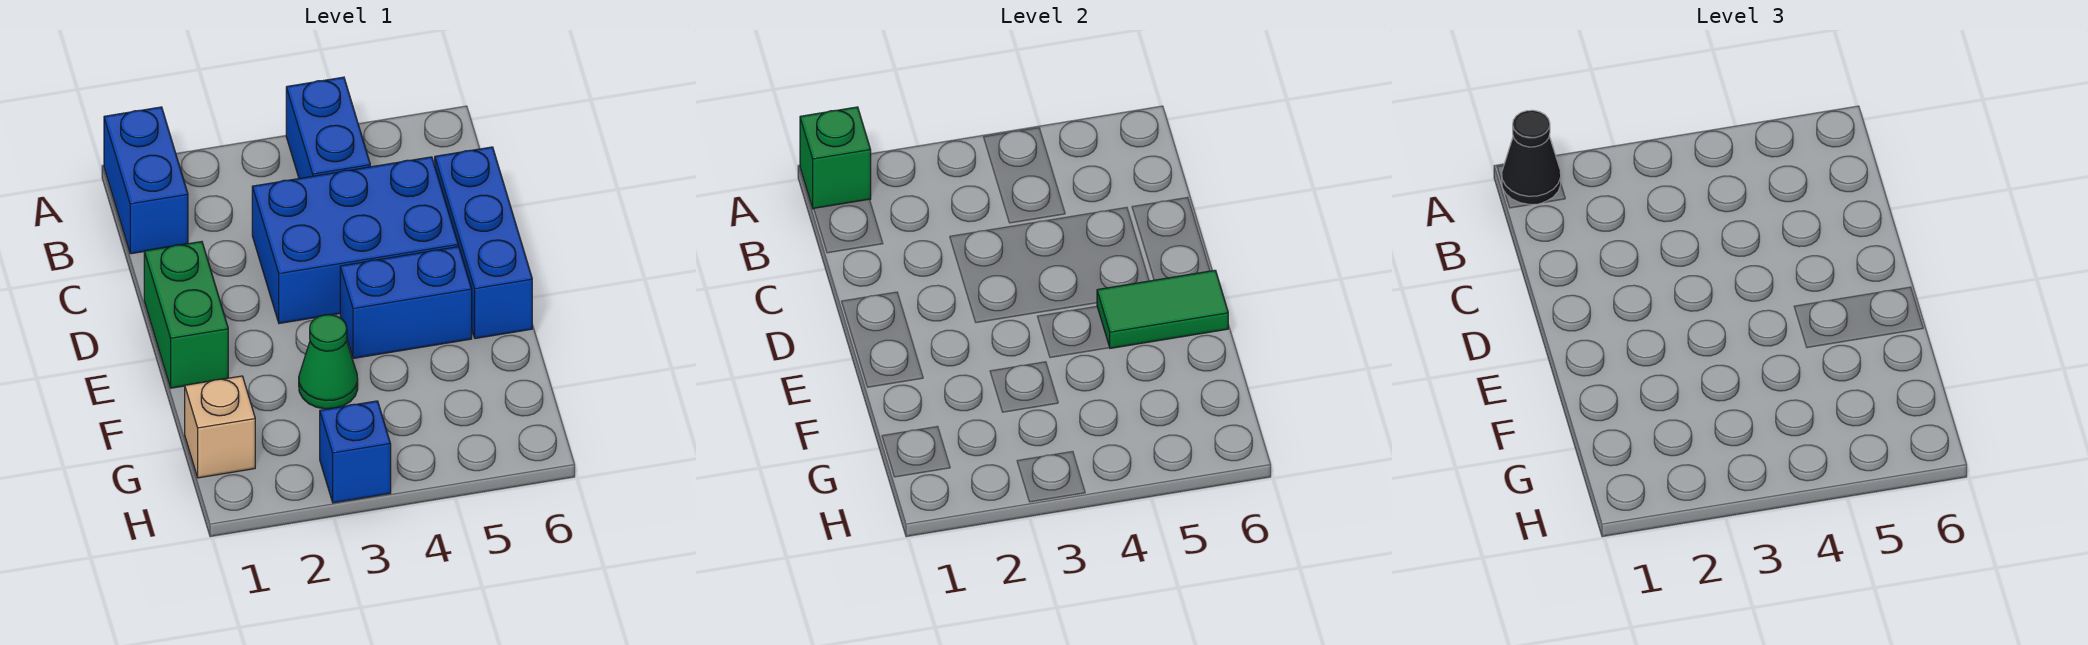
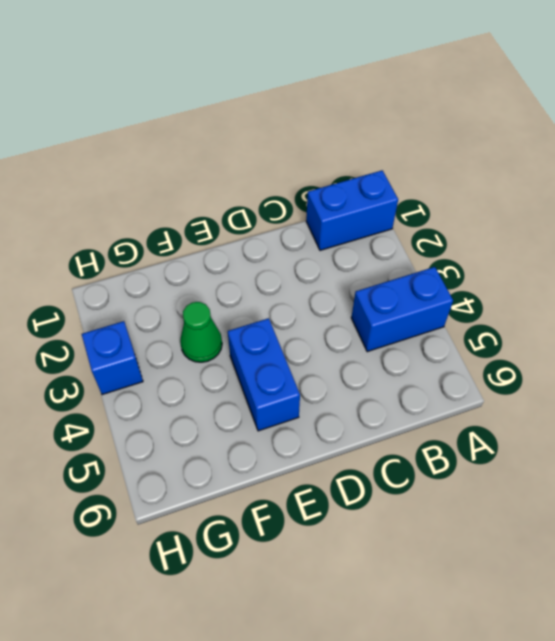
none -> blue 2x3 brick [252,157,458,324]
none -> blue 1x3 brick [435,147,532,339]
none -> green 1x2 brick [144,242,228,388]

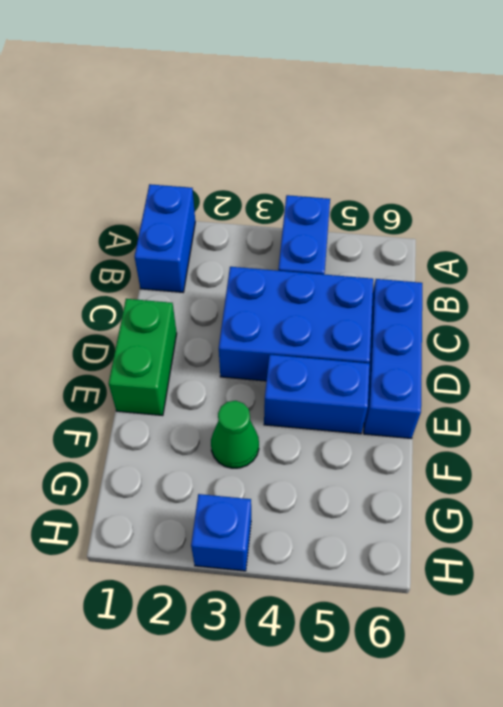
none -> tan 1x1 brick [185,376,255,478]
none -> green 1x1 brick [800,107,871,209]
none -> green 1x2 tile [1097,270,1228,348]

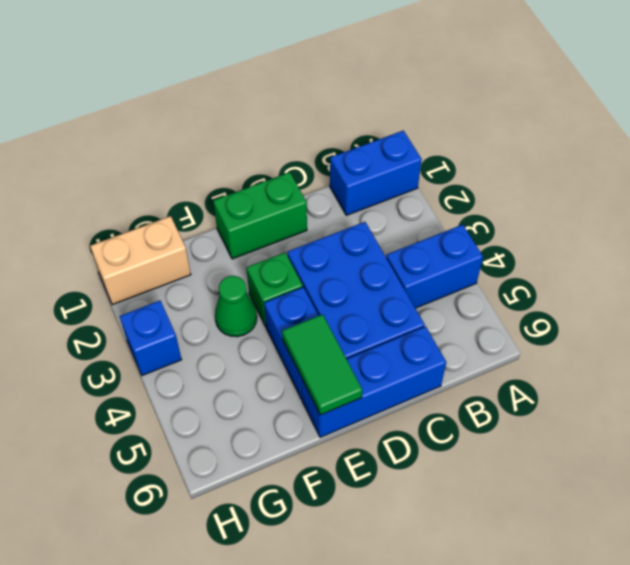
green 1x1 brick [246,252,303,326] -> green 1x1 brick moved to [800,107,871,209]
tan 1x2 brick [90,216,191,305] -> tan 1x1 brick [185,376,255,478]
none -> black 1x1 cone [1502,110,1561,205]

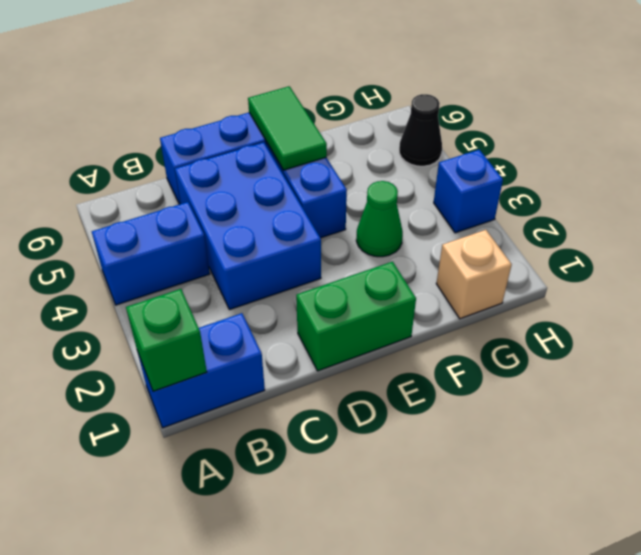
black 1x1 cone [399,94,442,166] -> black 1x1 cone moved to [1502,110,1561,205]

